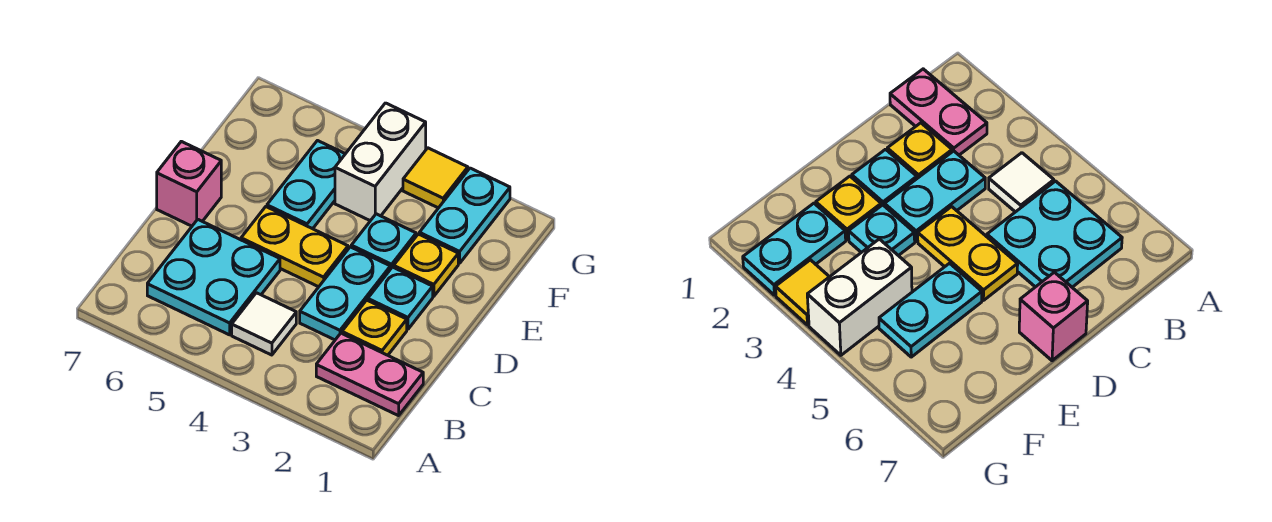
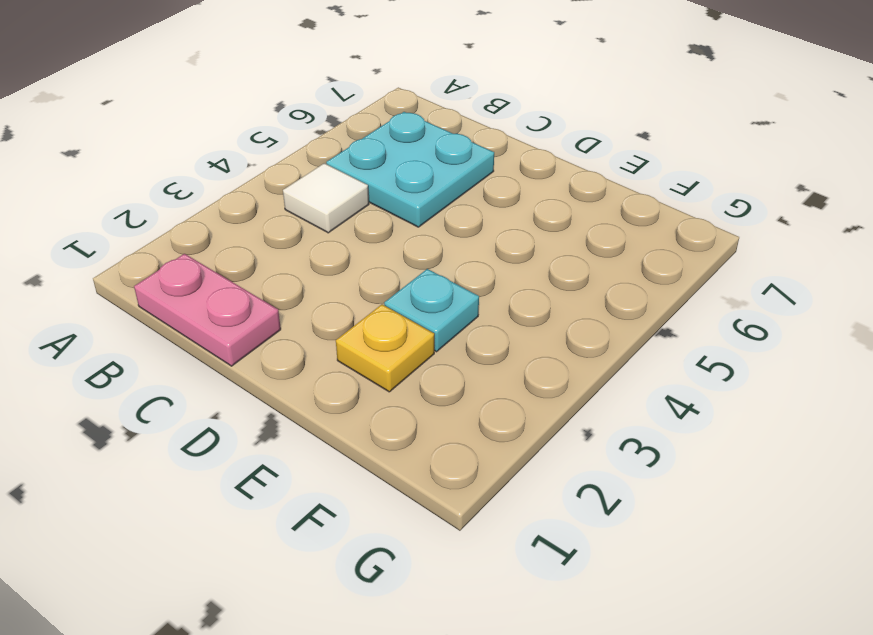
pink 1x2 plate [134,254,281,366] -> pink 1x2 plate turned to [316,333,423,416]
none -> yellow 1x1 plate [342,300,407,355]
none -> cyan 1x2 plate [300,247,390,340]
none -> cyan 1x1 plate [368,267,433,329]

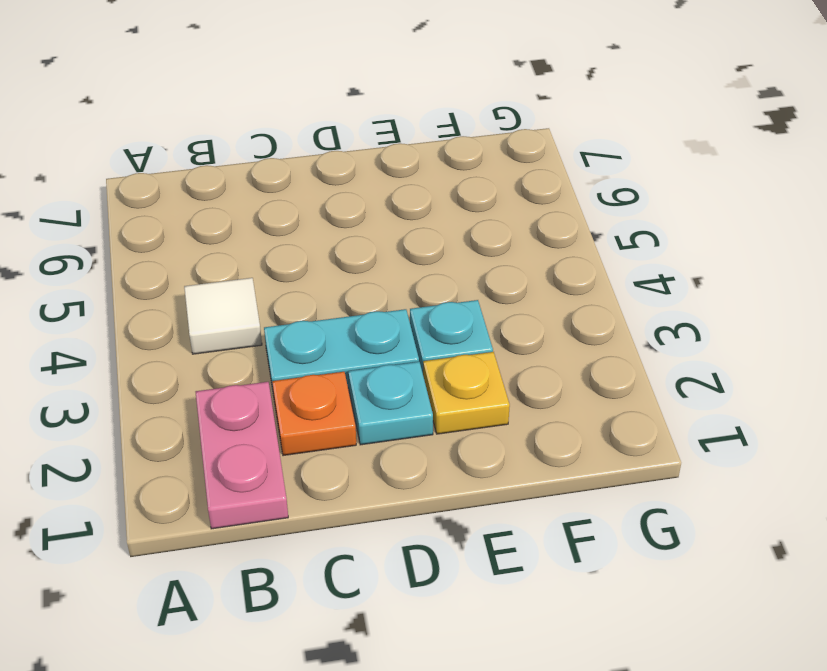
orange 1x1 plate [272,372,356,456] -> yellow 1x1 plate [342,300,407,355]
none -> cyan 2x2 plate [147,219,280,335]
none -> yellow 1x2 plate [241,207,348,287]
none -> pink 1x1 brick [157,141,221,226]

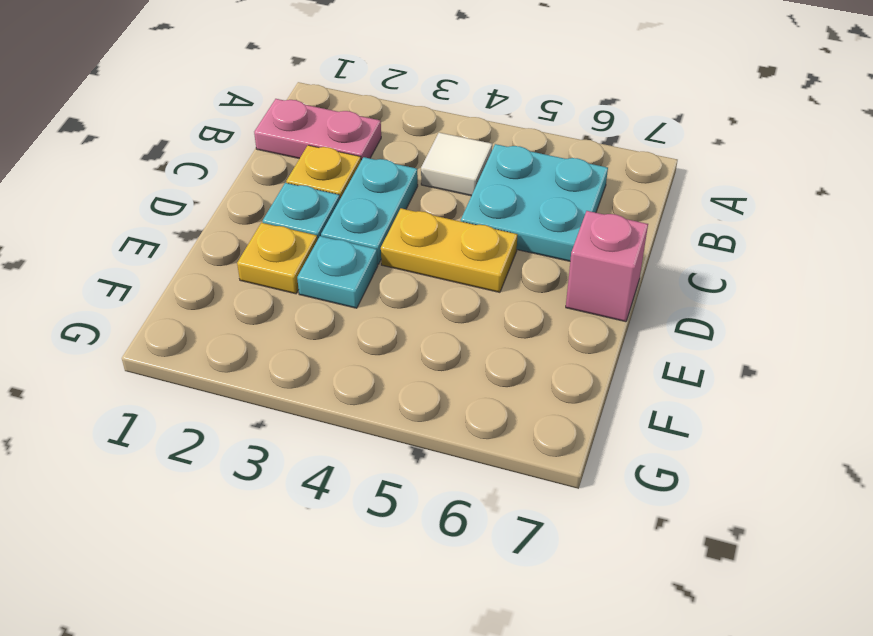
none -> cyan 1x2 plate [267,141,345,229]
none -> cyan 1x2 plate [419,168,510,263]
none -> white 1x2 brick [335,103,426,221]

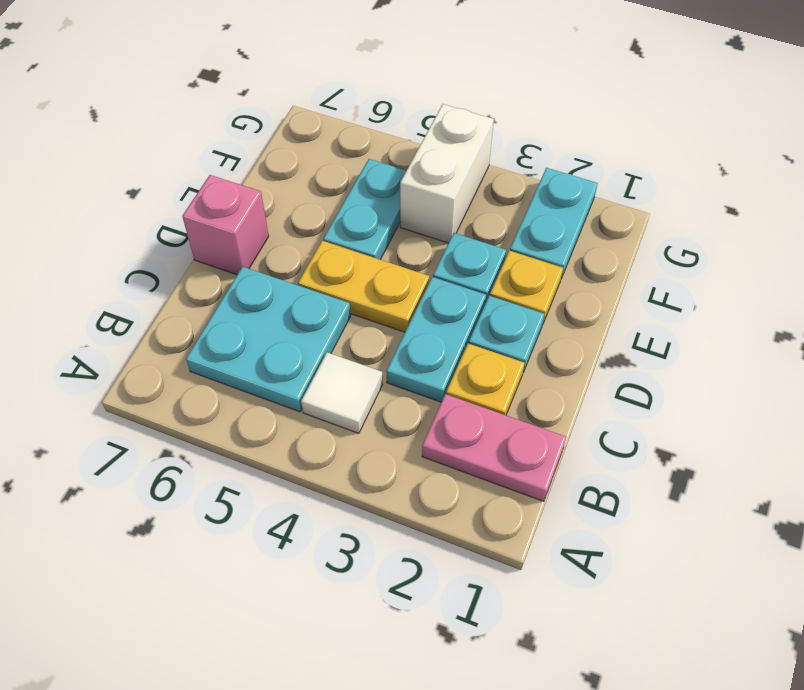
none -> yellow 1x1 tile [403,148,468,208]

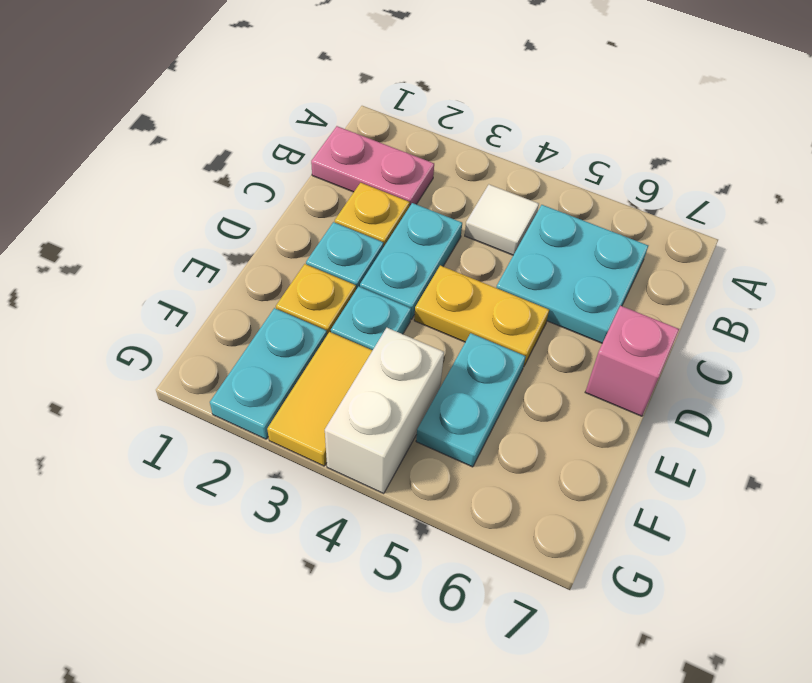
yellow 1x2 tile [267,332,372,466] -> yellow 1x1 tile [403,148,468,208]

